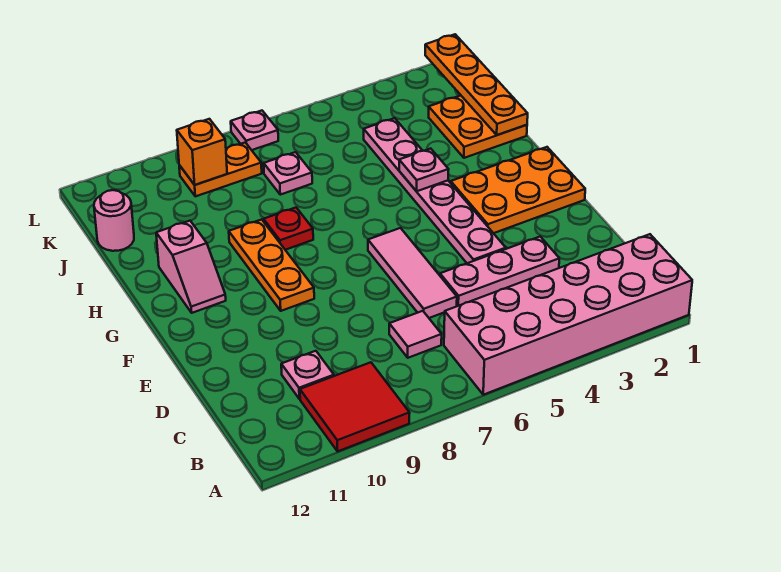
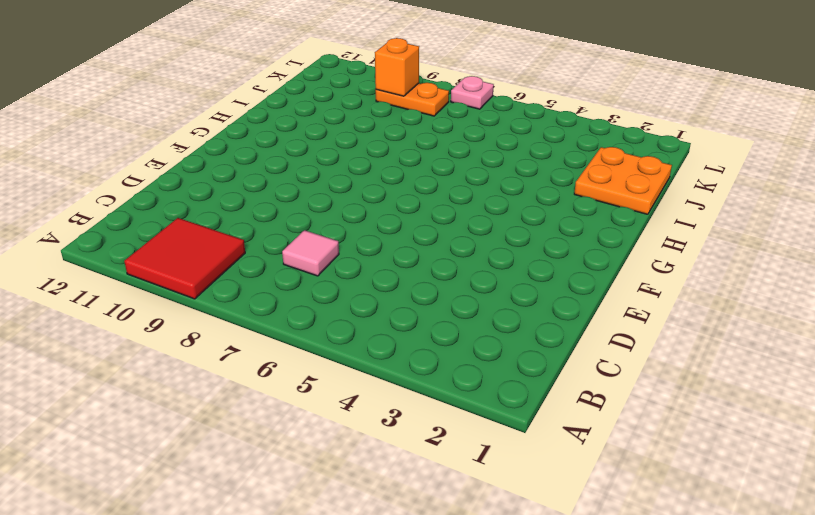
none -> pink 2x6 brick [444,234,692,395]
none -> pink 1x1 plate [281,351,334,399]
none -> pink 1x3 plate [440,237,559,306]

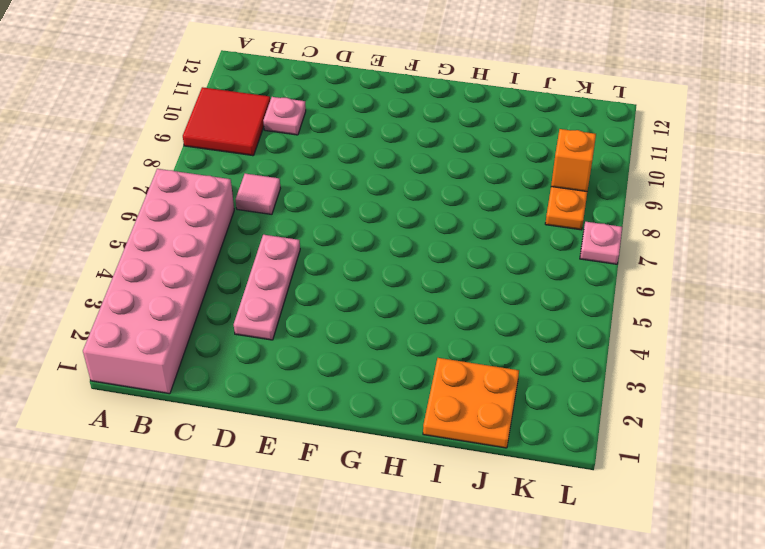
none -> pink 1x3 tile [368,228,457,318]
none -> pink 1x6 plate [364,118,506,263]
none -> orange 2x3 plate [451,147,585,233]

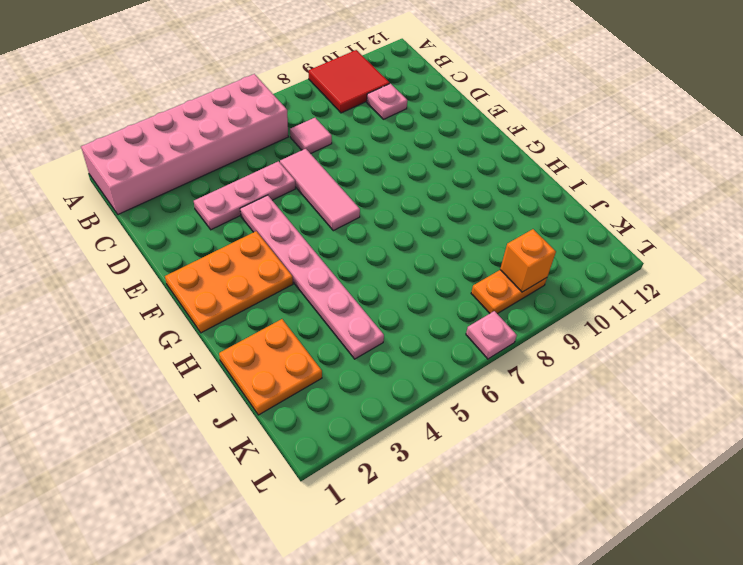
none -> orange 1x3 plate [229,219,314,311]
none -> pink 1x2 slope [156,221,226,313]
none -> red 1x1 plate [264,208,313,250]

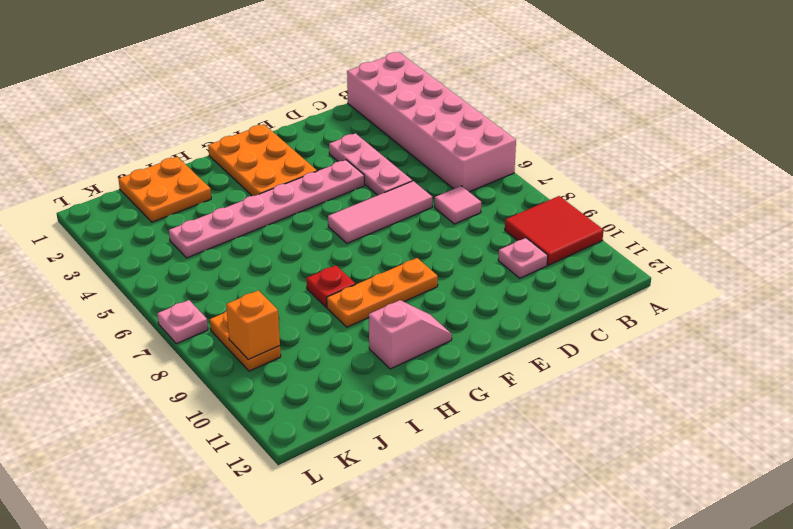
none -> pink 1x1 plate [264,152,312,195]
none -> pink 1x1 round brick [94,190,134,251]
none -> pink 1x1 plate [399,149,449,191]

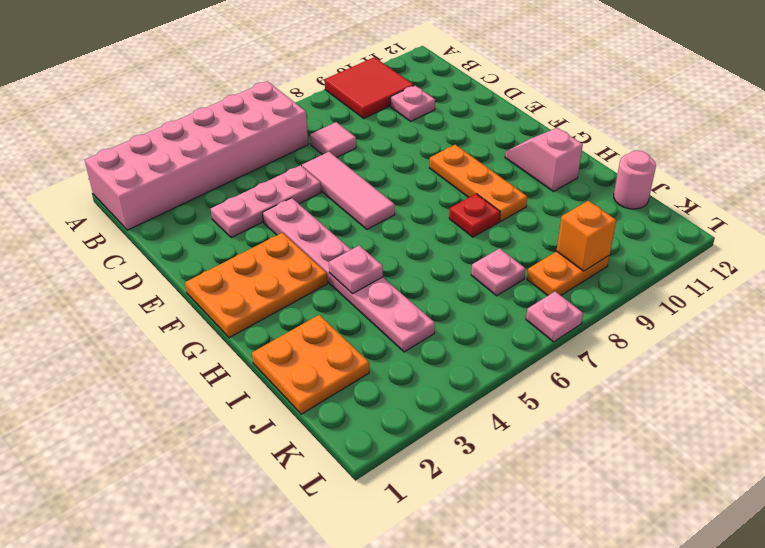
none -> orange 1x4 plate [425,34,528,135]

